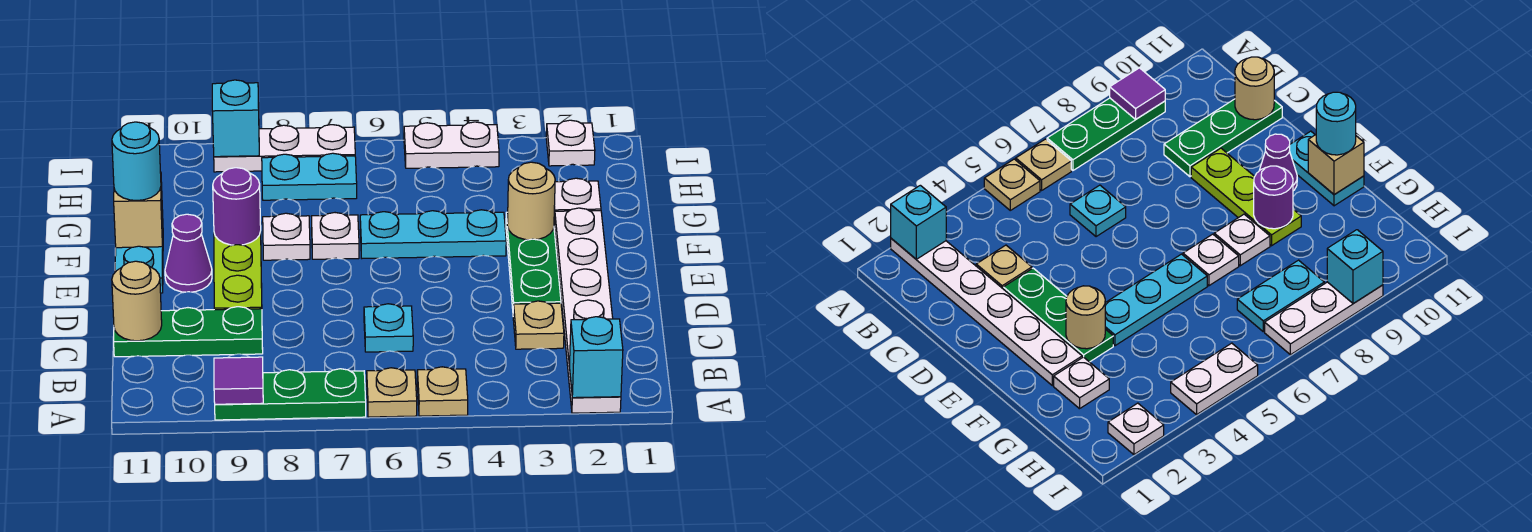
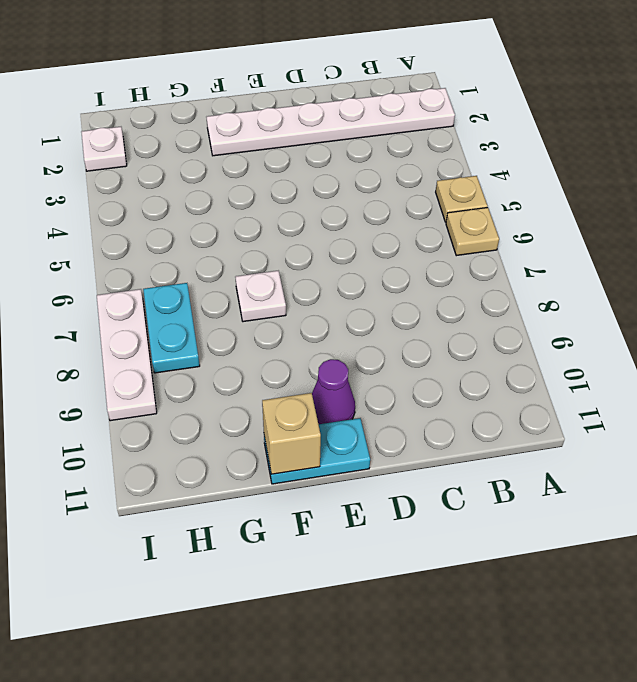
none -> green 1x3 plate [215,369,366,420]
none -> tan 1x1 plate [513,301,564,349]
none -> cyan 1x1 plate [364,304,413,352]

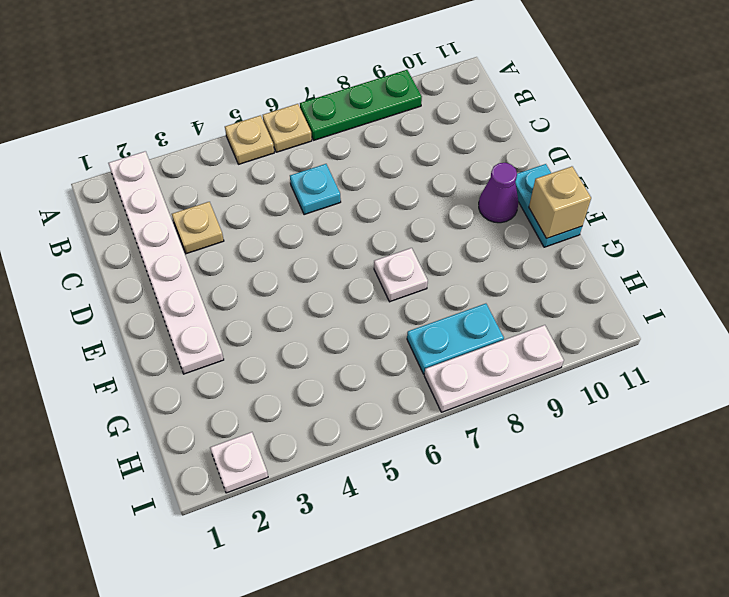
none -> green 1x3 plate [114,307,263,357]
none -> green 1x3 plate [506,212,561,313]
none -> lime 1x3 plate [214,222,262,310]

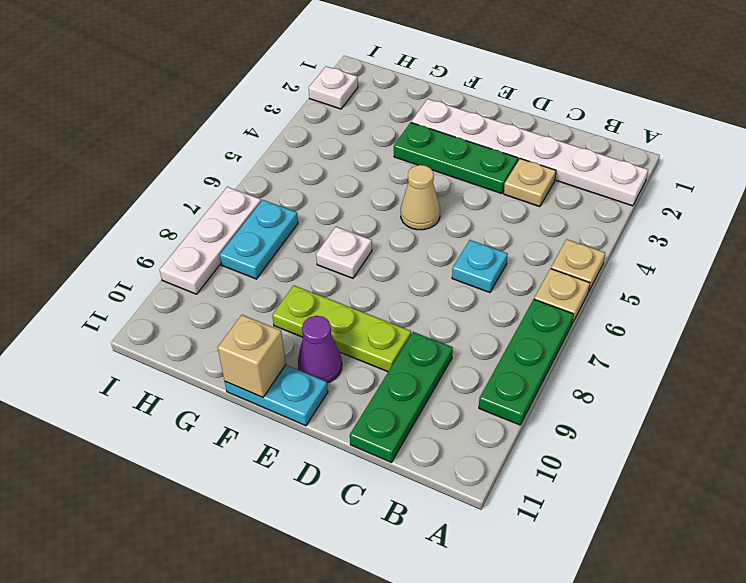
tan 1x1 cone [401,165,440,230] -> none
none -> cyan 1x3 plate [360,210,506,258]
none -> white 1x1 plate [263,213,310,260]
none -> white 1x1 plate [554,178,601,224]

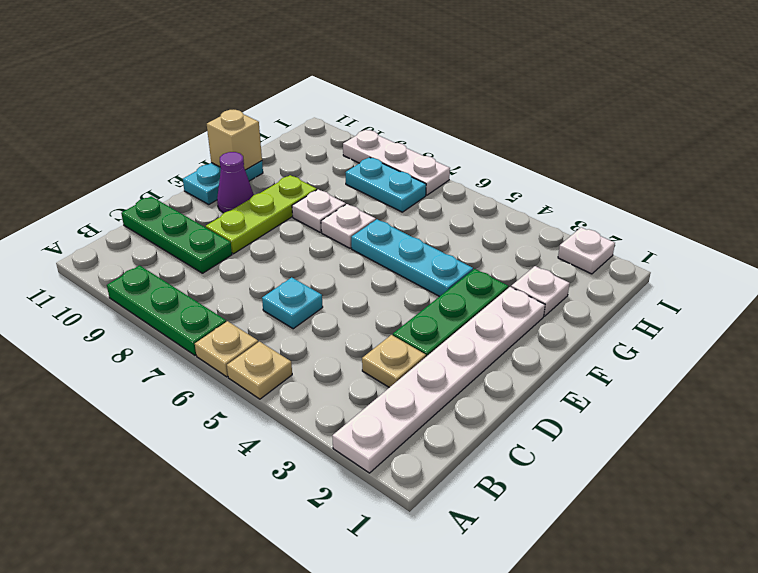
none -> white 1x2 plate [404,122,499,168]
none -> cyan 1x1 brick [569,317,623,398]
none -> purple 1x1 tile [214,357,263,404]

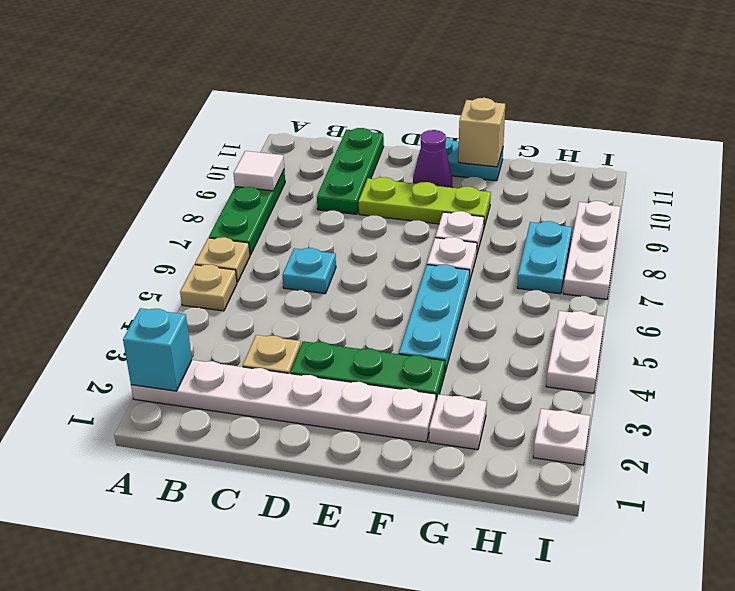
white 1x1 tile [234,151,284,191] -> purple 1x1 tile [214,357,263,404]
none -> tan 1x1 round brick [112,261,162,341]
none -> tan 1x1 round brick [507,162,555,240]
none -> purple 1x1 round brick [213,168,261,245]

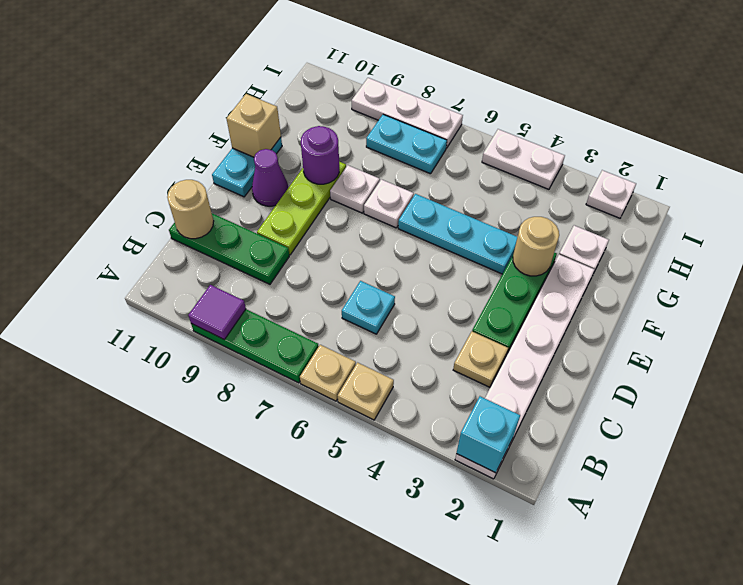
none -> cyan 1x1 brick [212,80,259,157]
none -> cyan 1x1 round brick [112,122,161,201]

